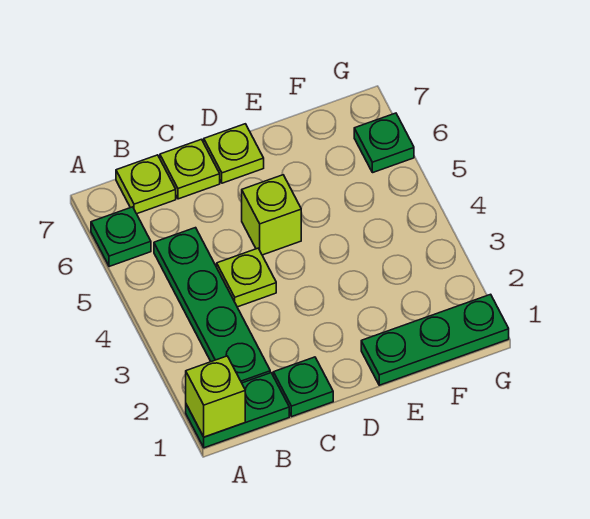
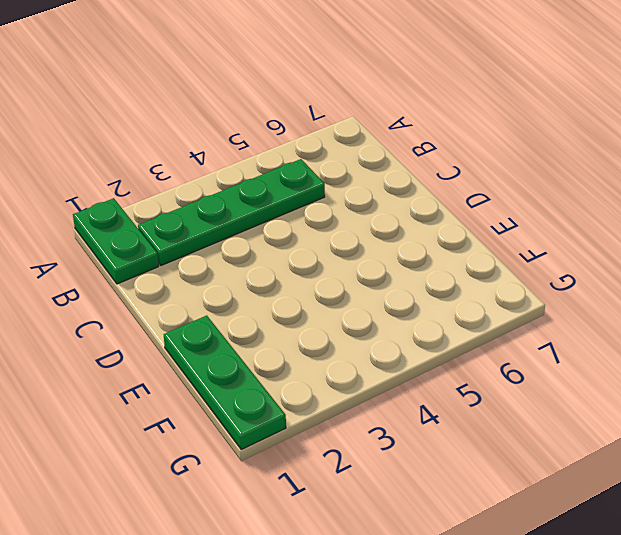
none -> green 1x1 plate [91,207,151,267]
none -> lime 1x1 plate [116,155,176,214]
none -> green 1x1 plate [273,357,333,416]

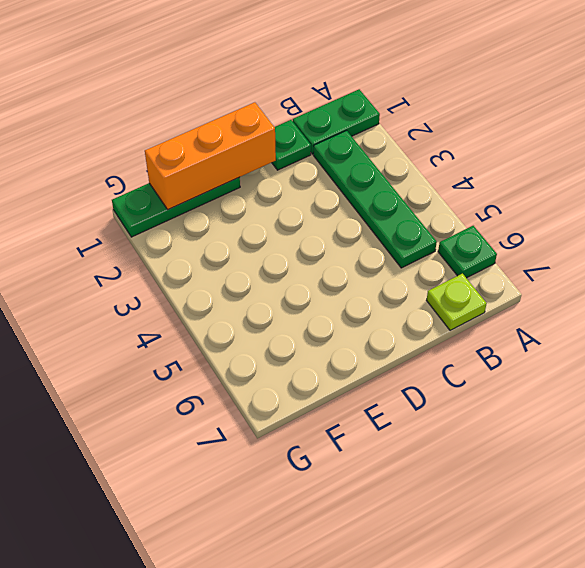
orange 1x3 brick [145,102,276,210] -> none
none -> lime 1x1 plate [217,248,276,307]
none -> lime 1x1 plate [160,139,220,199]
none -> lime 1x1 brick [242,175,301,255]

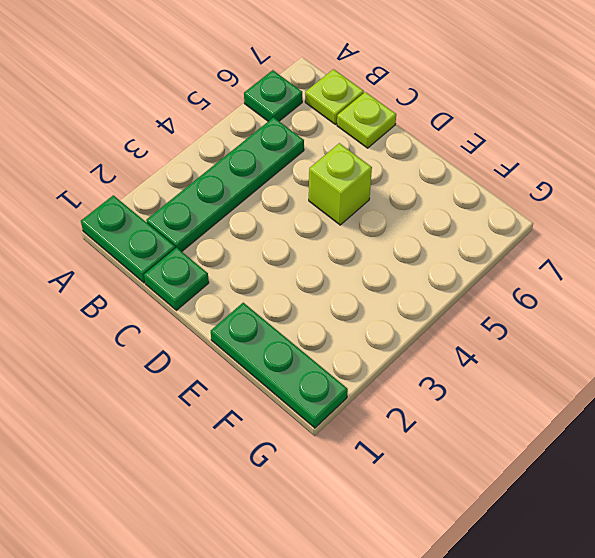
none -> lime 1x1 plate [217,248,276,307]
none -> lime 1x1 plate [204,124,264,183]
none -> green 1x1 plate [354,113,414,173]

